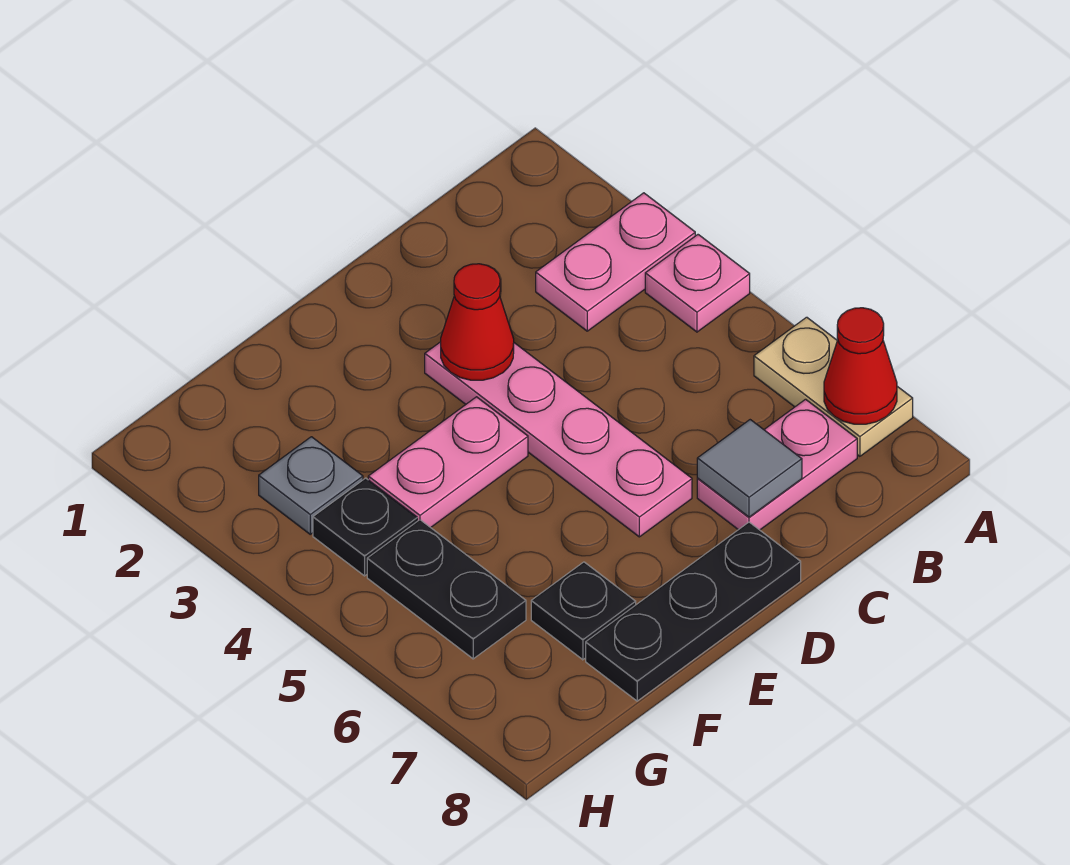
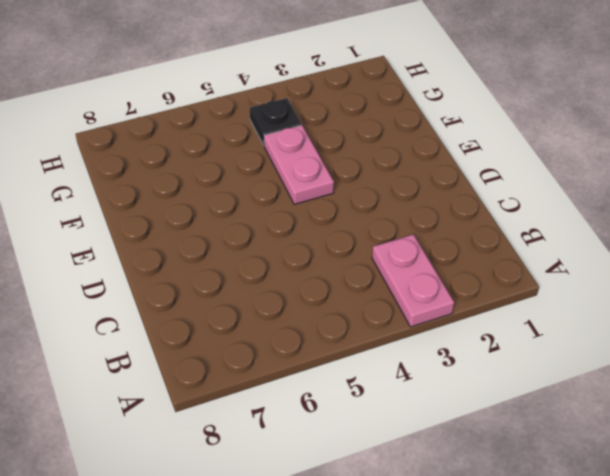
none -> pink 1x1 plate [645,235,750,332]
none -> tan 1x2 plate [754,317,913,456]
none -> pink 1x2 plate [697,399,857,530]

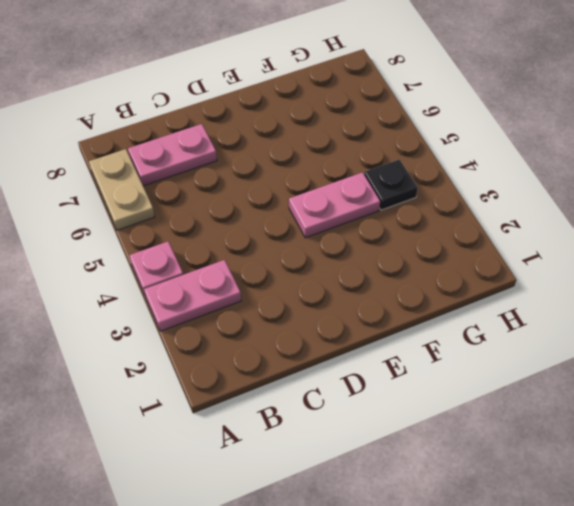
none -> pink 1x4 plate [425,342,692,537]
none -> black 1x3 plate [586,522,801,701]
none -> black 1x1 plate [531,562,636,660]

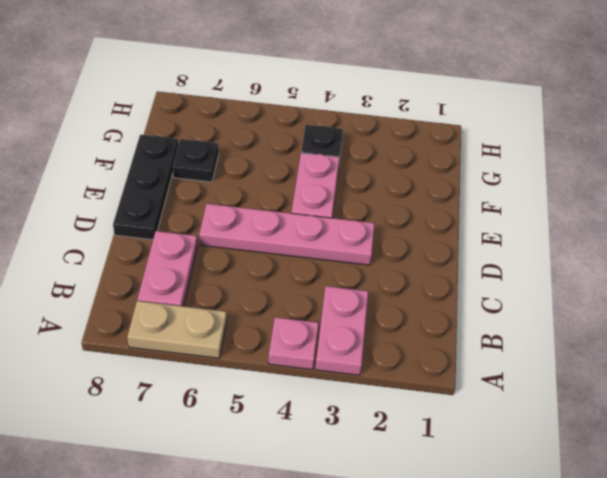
none -> grey 1x1 plate [259,437,363,534]
none -> black 1x2 plate [367,520,526,659]
none -> red 1x1 cone [824,308,897,424]

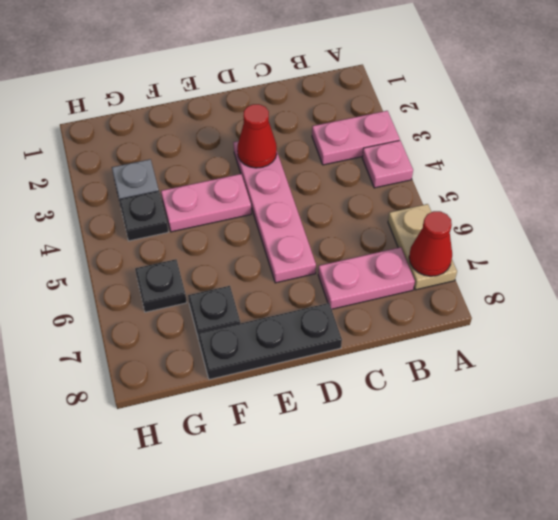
black 1x1 plate [135,259,187,312] -> black 1x2 plate [367,520,526,659]
none -> grey 1x1 tile [697,420,802,517]

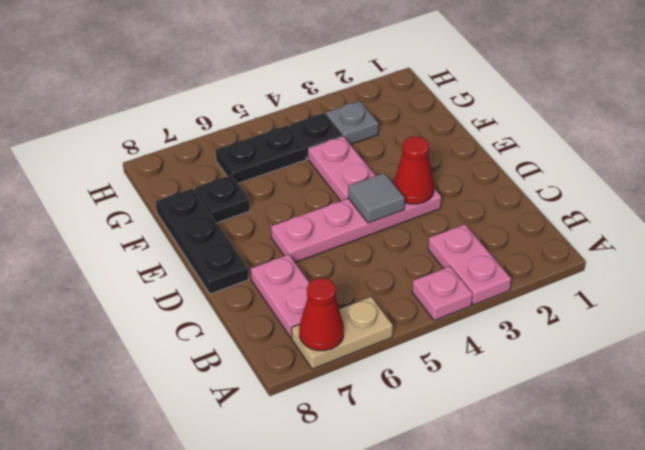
grey 1x1 tile [348,173,405,223] -> grey 1x1 tile moved to [697,420,802,517]

